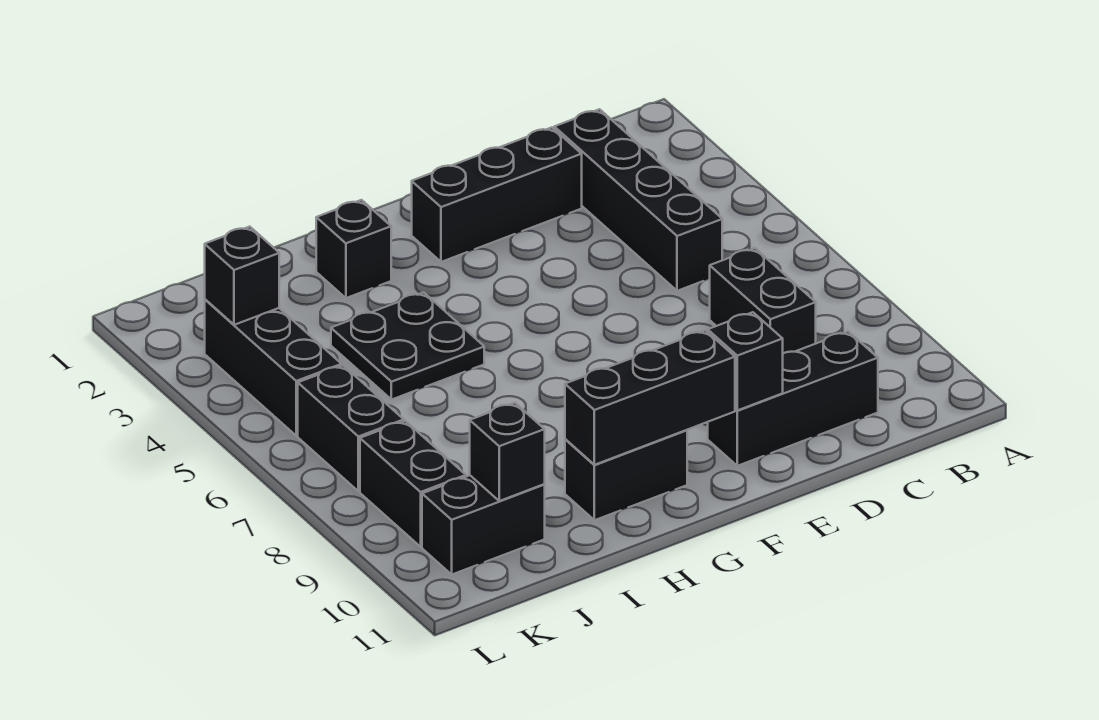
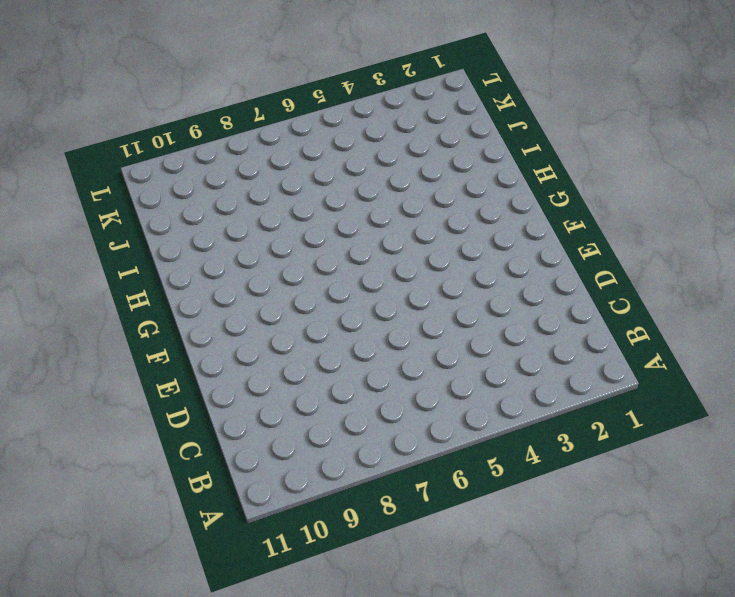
none -> black 1x4 brick [554,109,722,291]
none -> black 1x2 brick [710,248,816,353]
none -> black 1x3 brick [708,331,878,466]

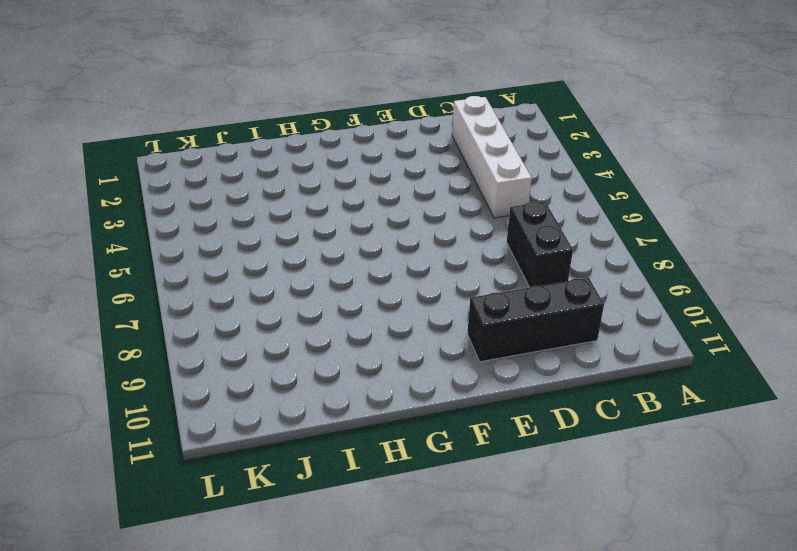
white 1x4 brick [452,96,532,218] -> black 1x4 brick [554,109,722,291]
none -> black 1x3 brick [412,128,582,262]
none -> black 1x2 brick [565,430,687,520]
none -> black 1x1 brick [316,200,391,298]

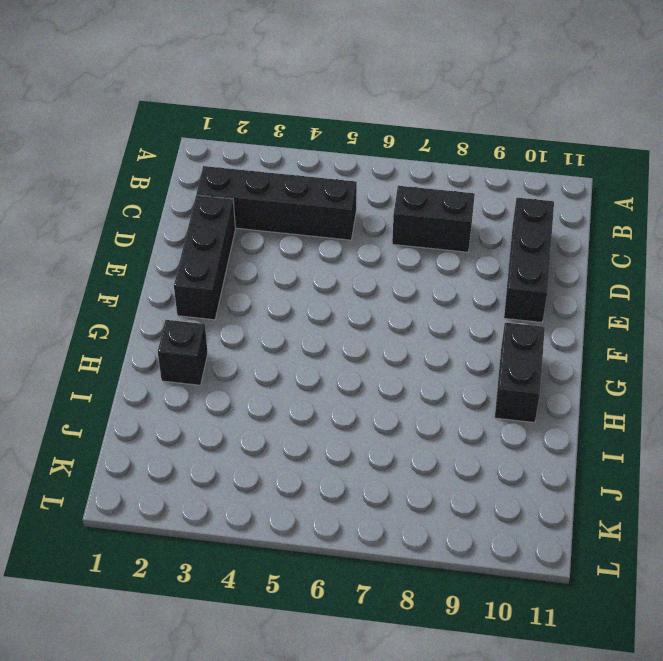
none -> black 2x2 plate [331,292,484,400]
none -> black 1x2 brick [422,475,545,574]
none -> black 1x3 brick [205,299,342,436]

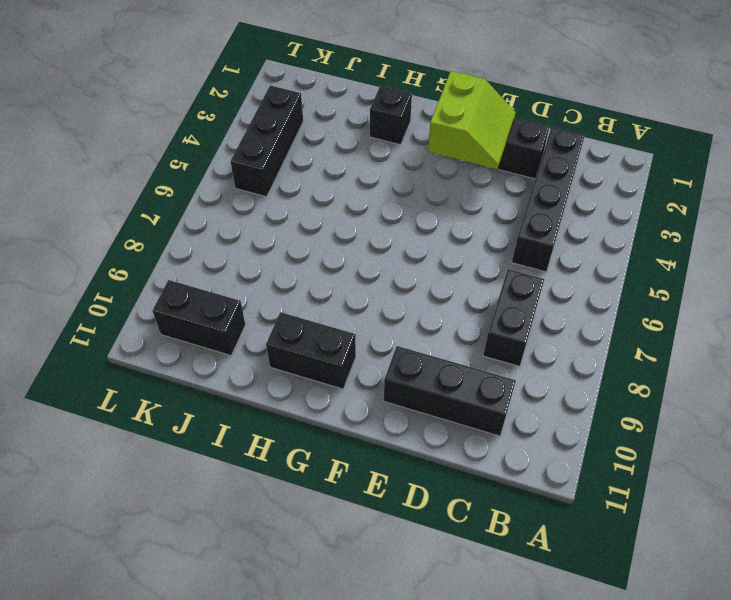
lime 2x2 slope [428,71,516,169] -> none
none -> black 2x2 plate [331,292,484,400]
none -> black 1x2 brick [298,365,404,491]
none -> black 1x2 brick [360,421,466,547]

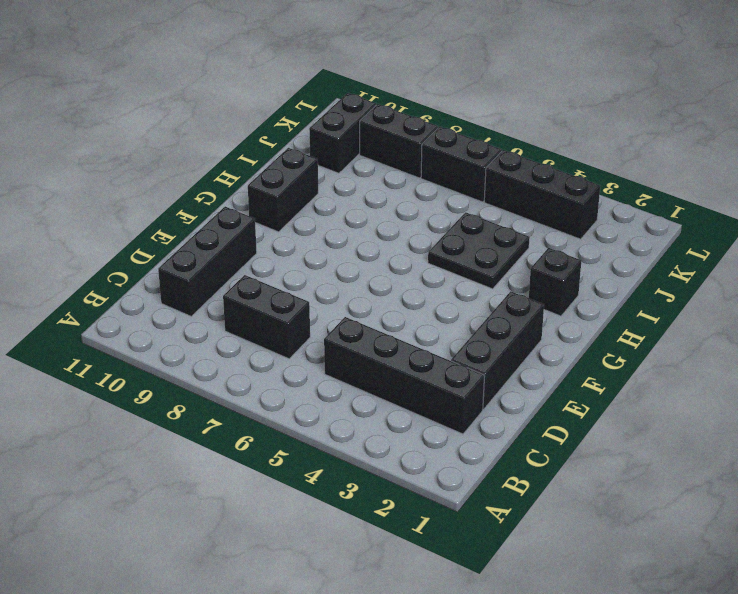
none -> black 1x1 brick [708,312,783,410]
none -> black 1x3 brick [565,330,735,465]
none -> black 1x1 brick [470,403,545,501]

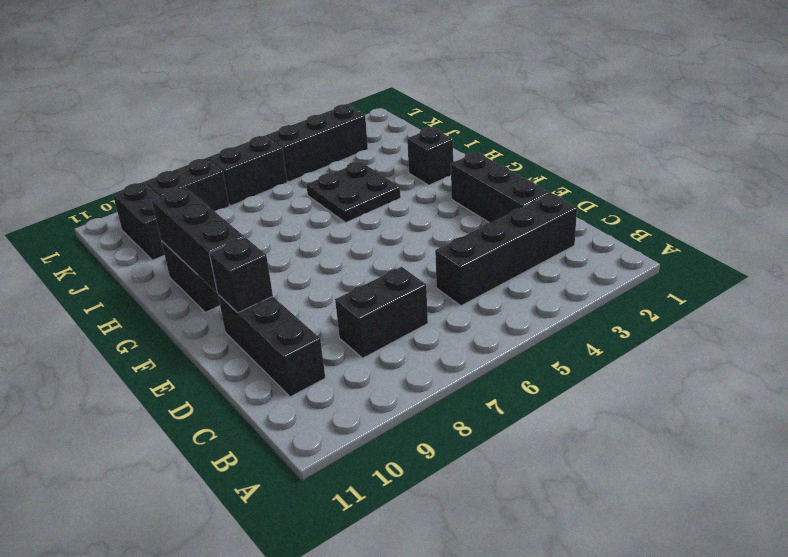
none -> black 1x1 brick [470,403,545,501]
none -> black 1x1 brick [205,227,279,325]

